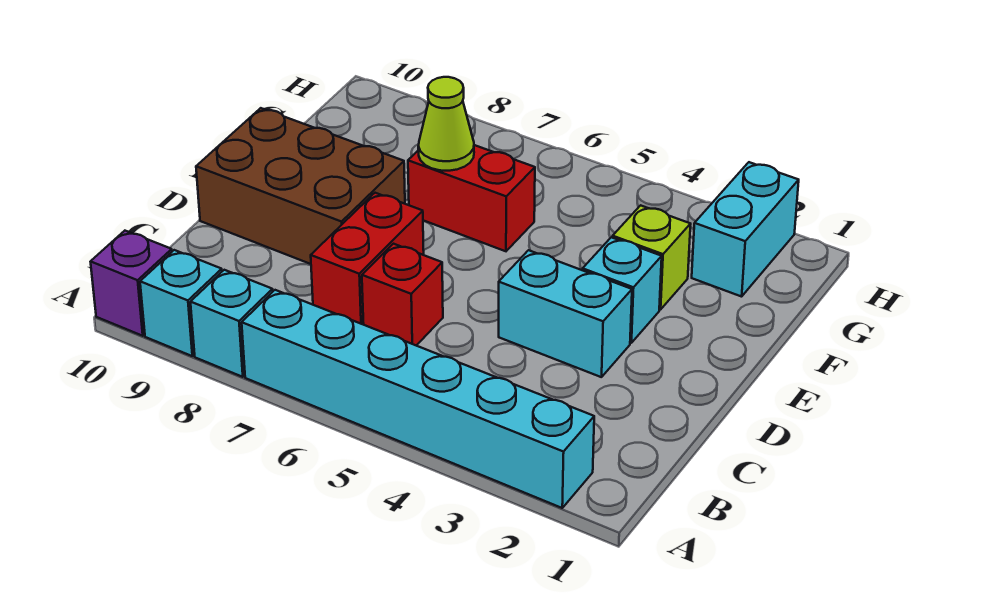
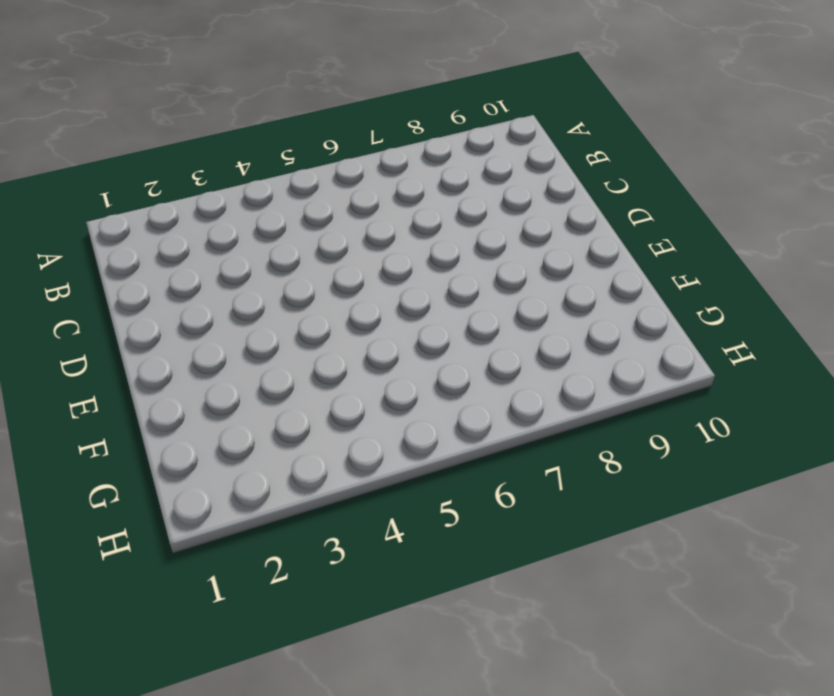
none -> cyan 1x6 brick [242,290,594,508]
none -> cyan 1x1 brick [191,270,273,377]
none -> cyan 1x1 brick [140,250,222,356]

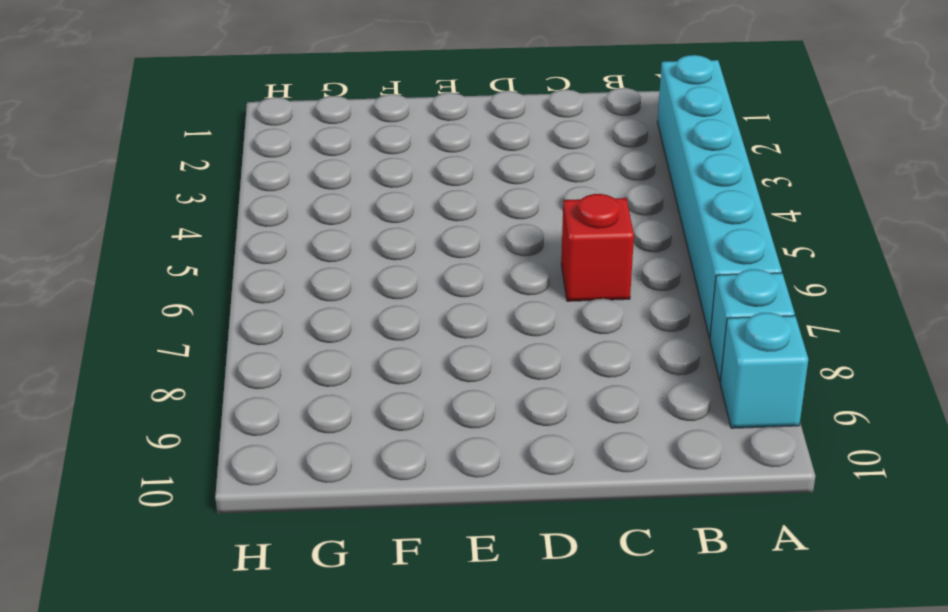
none -> purple 1x1 brick [90,231,172,336]
none -> red 1x2 brick [311,193,424,325]
none -> cyan 1x2 brick [499,250,632,377]

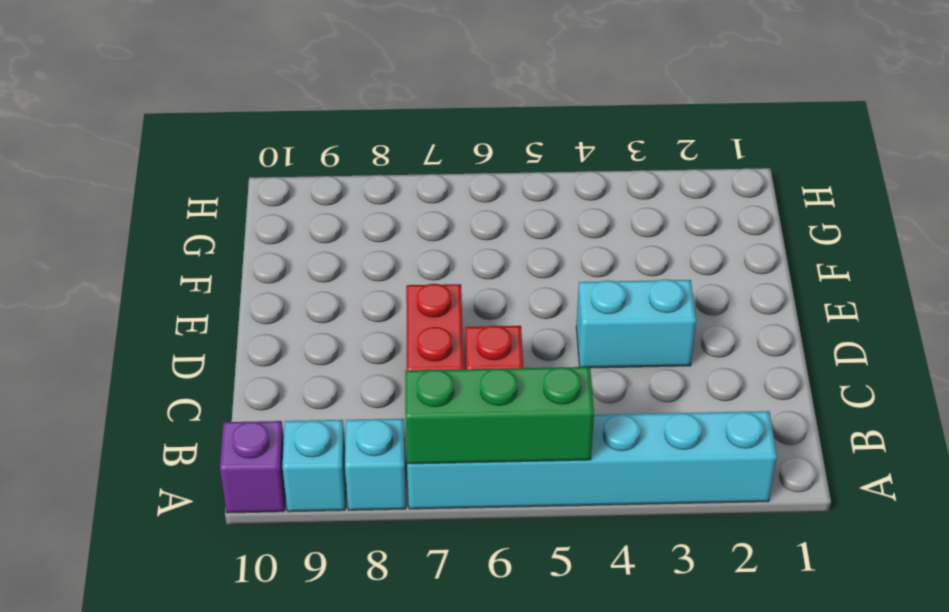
green 1x3 brick [405,367,594,464] -> none
none -> brown 2x3 brick [196,108,405,264]
none -> cyan 1x1 brick [583,237,662,343]
none -> lime 1x1 brick [613,205,691,310]

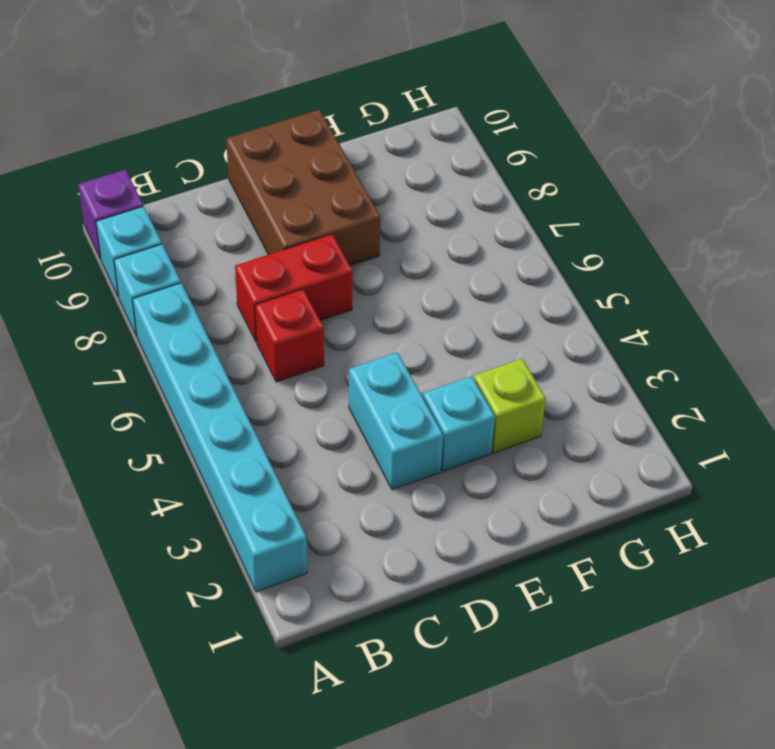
none -> red 1x2 brick [408,145,535,251]
none -> cyan 1x2 brick [692,162,799,297]
none -> lime 1x1 cone [418,77,474,171]

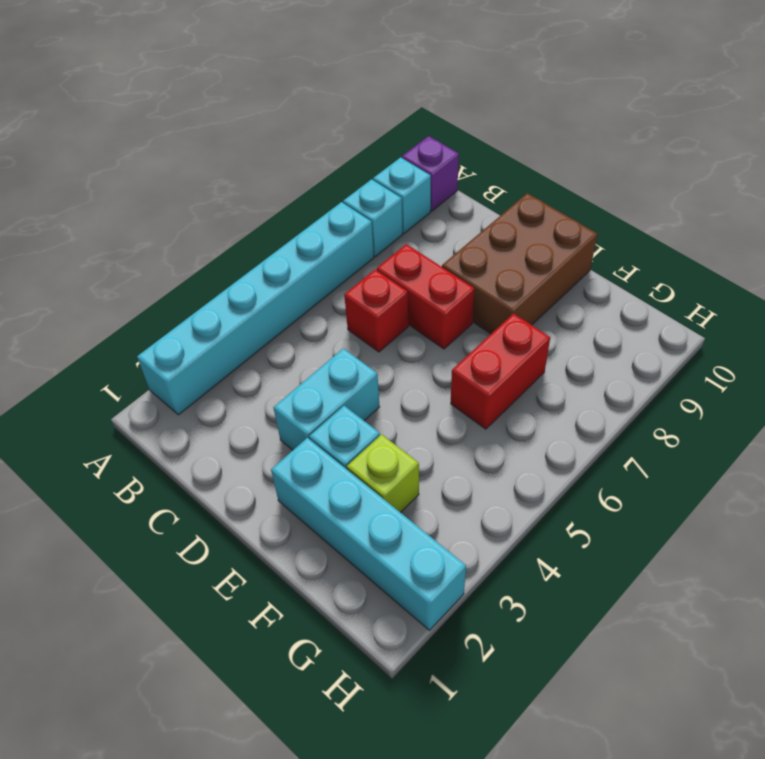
cyan 1x4 brick [271,438,466,630] -> cyan 1x2 brick [692,162,799,297]
none -> lime 1x1 cone [418,77,474,171]

